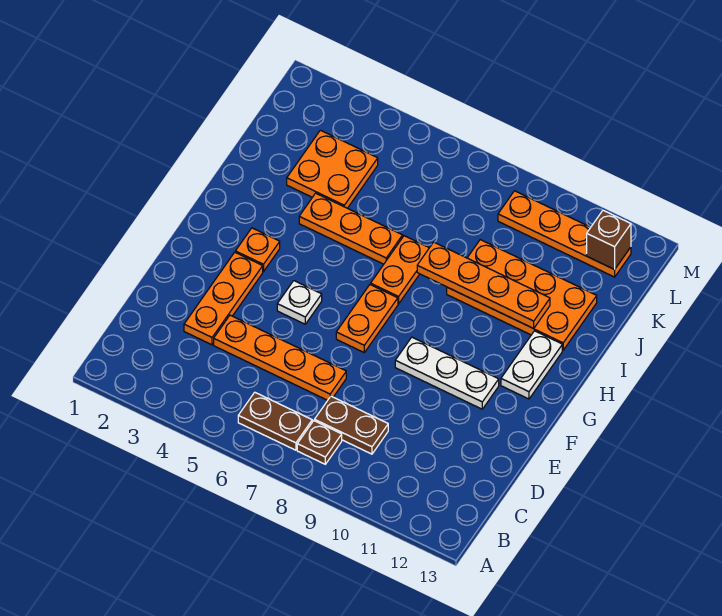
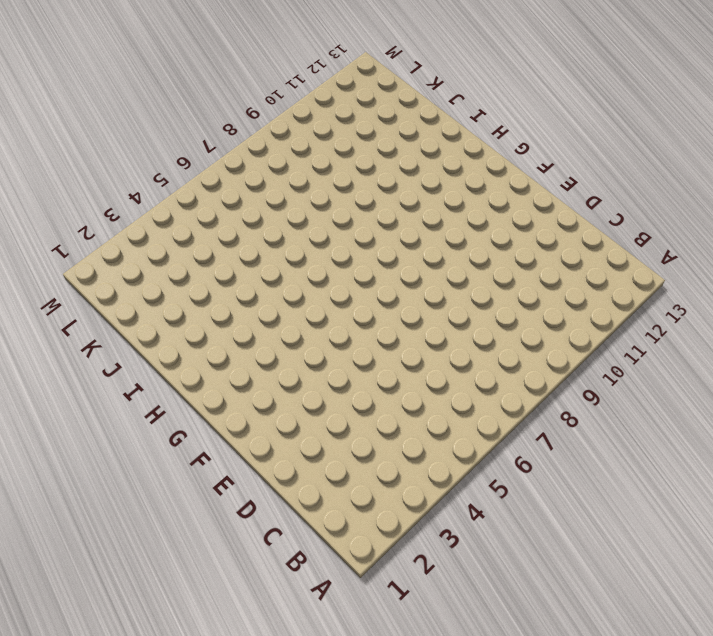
none -> brown 1x2 plate [238,392,312,450]
none -> brown 1x1 plate [297,421,342,464]
none -> brown 1x2 plate [314,396,388,454]

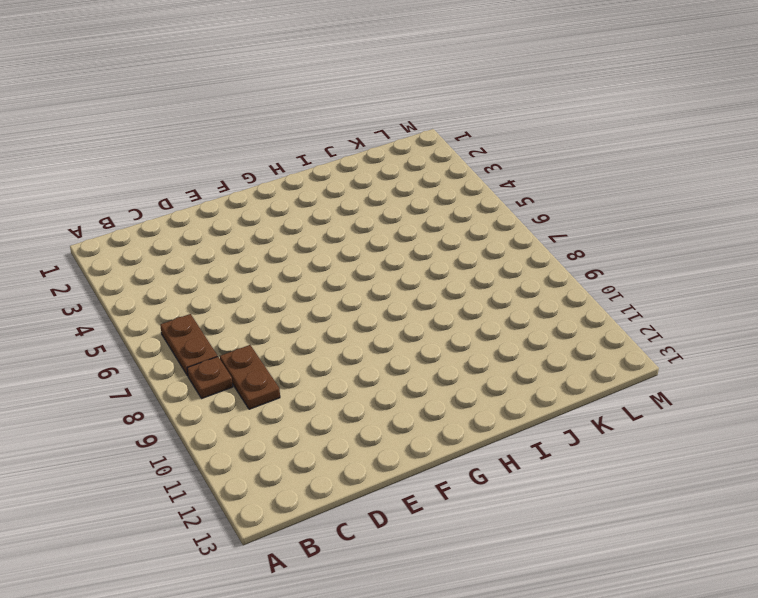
none -> orange 1x3 plate [184,252,263,345]
none -> orange 1x4 plate [214,315,346,400]
none -> white 1x1 plate [277,281,322,324]

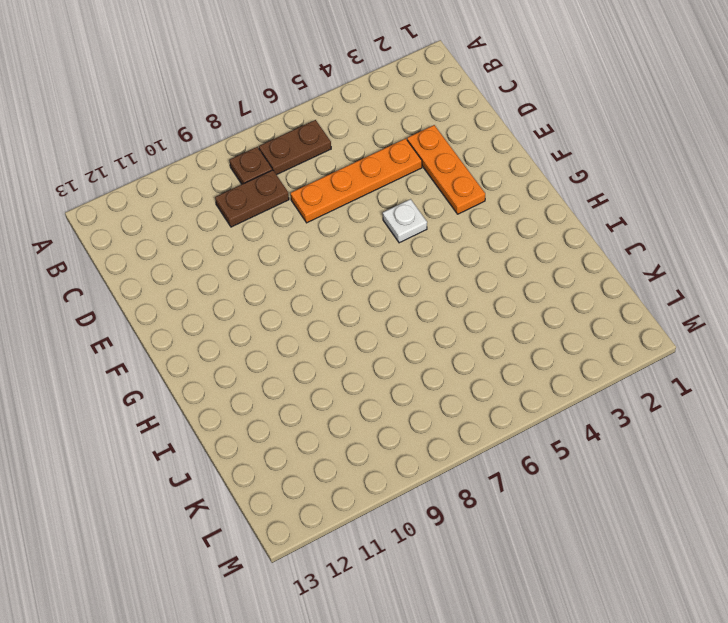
none -> orange 1x2 plate [336,285,398,352]
none -> white 1x3 plate [395,337,499,409]
none -> orange 1x1 plate [235,228,280,272]

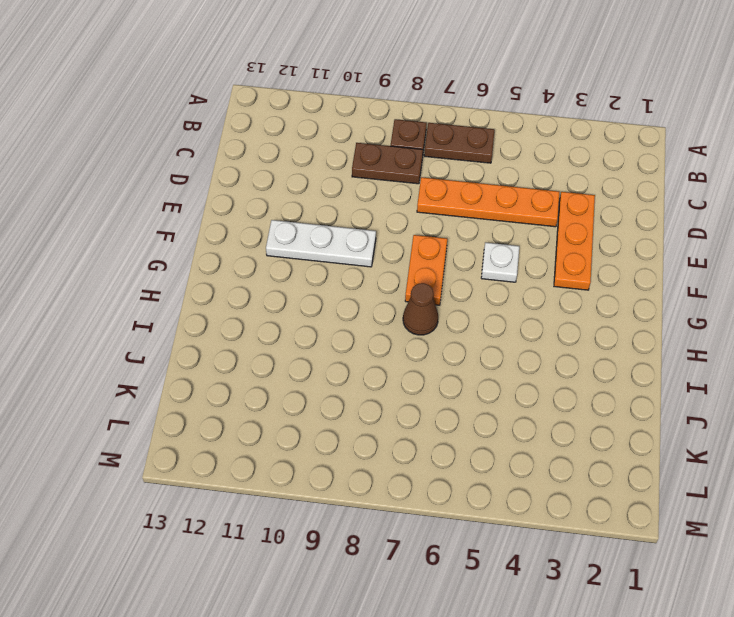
brown 1x1 cone [403,283,438,335] -> orange 1x2 plate [371,236,429,304]
none -> orange 1x1 plate [235,228,280,272]
none -> white 1x2 plate [501,331,562,399]
none -> orange 1x3 plate [299,193,403,264]

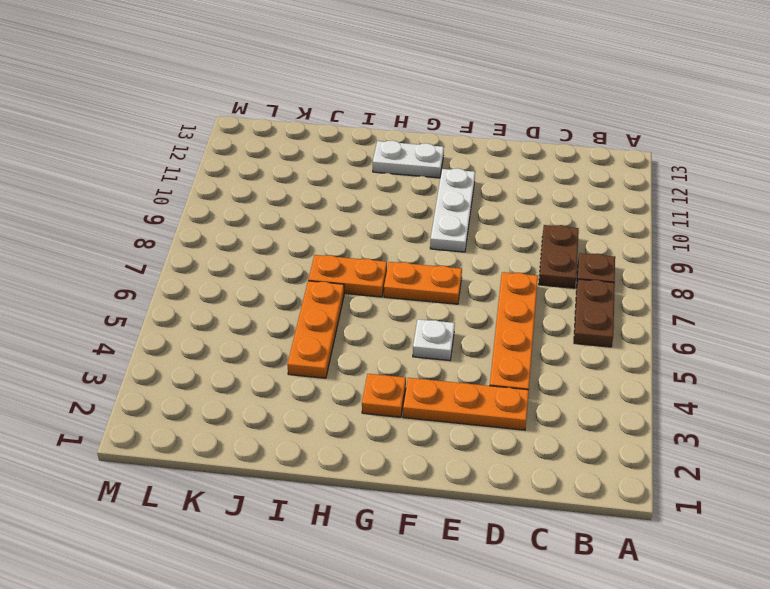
none -> orange 2x4 plate [447,240,597,350]
none -> orange 2x2 plate [287,130,378,208]
none -> orange 1x4 plate [498,191,631,277]

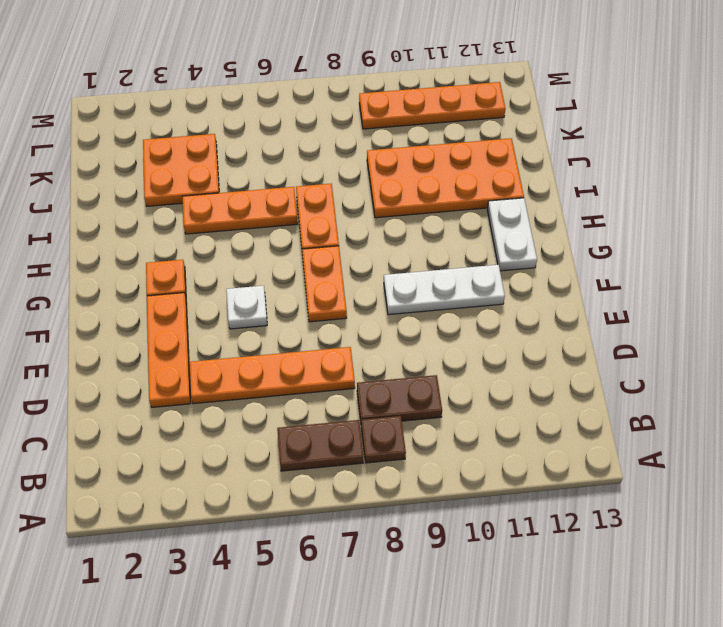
none -> orange 1x4 plate [417,242,550,328]
none -> brown 1x1 brick [587,210,631,270]

